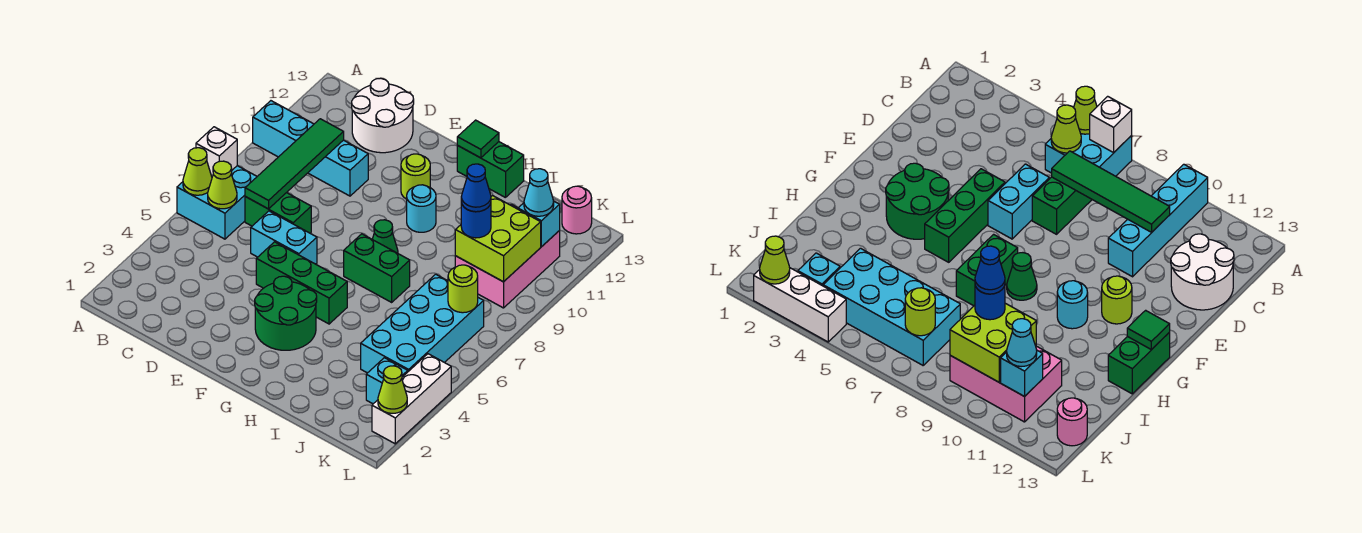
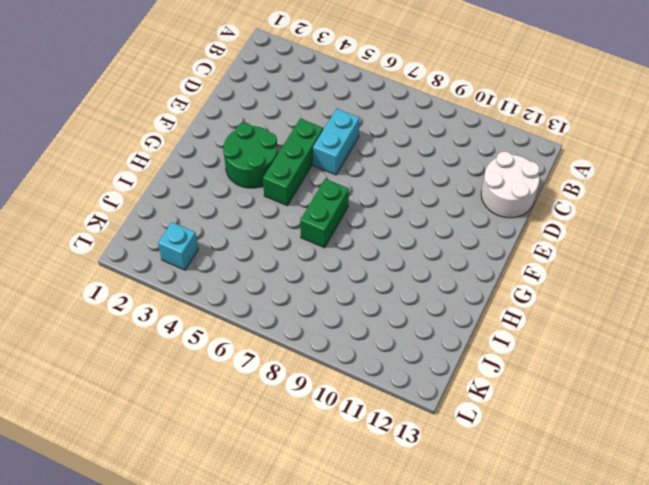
none -> cyan 2x2 brick [177,166,257,239]
none -> cyan 1x4 brick [253,101,368,196]
none -> green 1x2 brick [245,193,311,233]

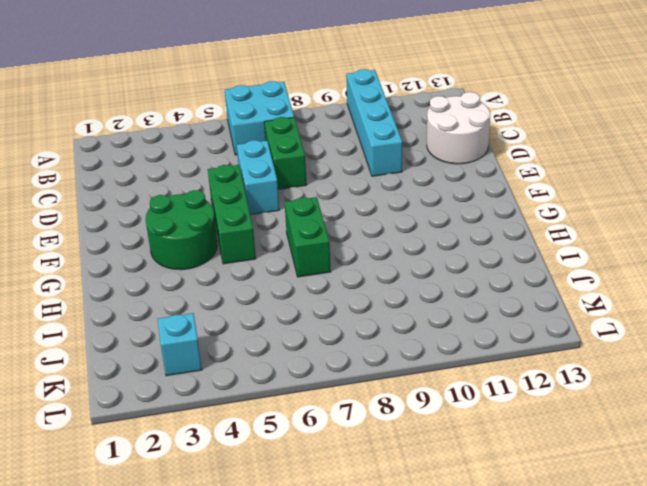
none -> lime 1x1 round brick [401,154,430,199]
none -> green 1x1 cone [372,220,398,253]
none -> cyan 1x1 round brick [407,185,436,232]

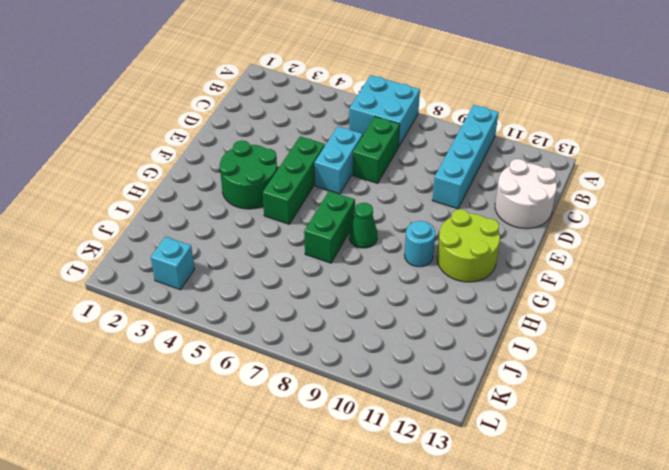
lime 2x2 round brick [437,209,500,282] -> lime 1x1 round brick [401,154,430,199]
none -> green 1x2 brick [457,142,524,198]
none -> cyan 2x4 brick [361,274,484,373]
none -> pink 2x3 brick [455,204,560,308]

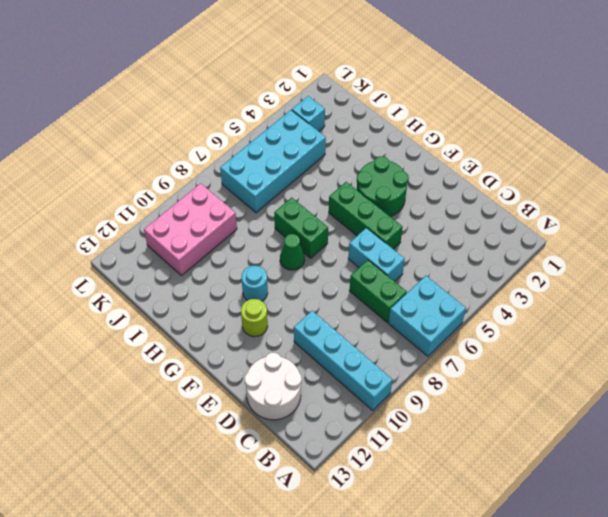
none -> green 1x2 brick [457,142,524,198]
none -> pink 1x1 round brick [562,186,592,234]
none -> white 1x3 brick [372,354,451,444]

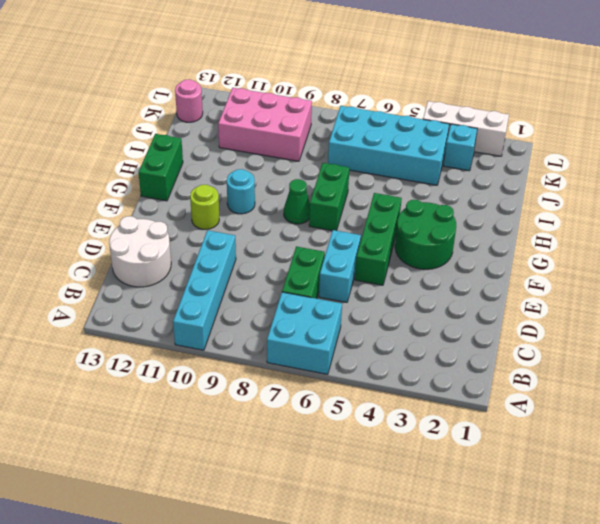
none -> lime 1x1 cone [183,148,212,195]
none -> white 1x1 brick [196,127,237,177]
none -> lime 1x1 cone [208,161,237,209]

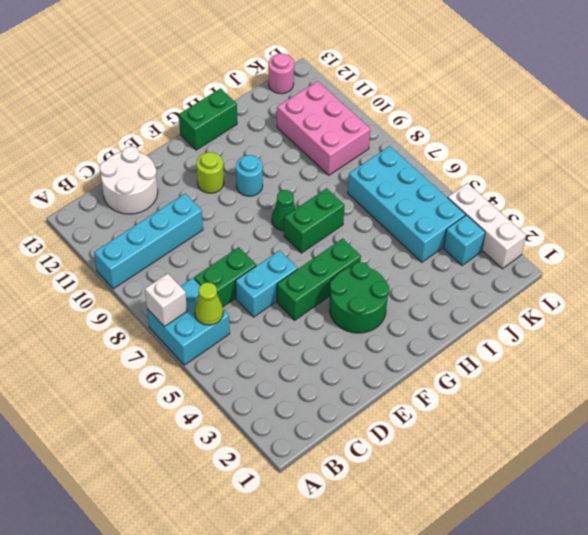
none -> lime 1x1 cone [183,148,212,195]
none -> green 1x4 tile [245,119,344,209]
none -> green 1x1 tile [457,120,499,158]

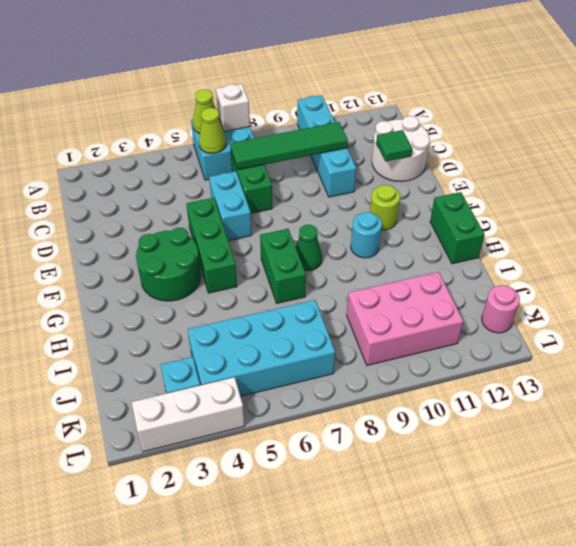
green 1x1 tile [376,130,412,162] -> green 1x1 tile moved to [457,120,499,158]
none -> lime 2x2 brick [455,195,541,282]
none -> lime 1x1 round brick [448,265,478,313]
none -> cyan 1x1 brick [518,201,560,247]

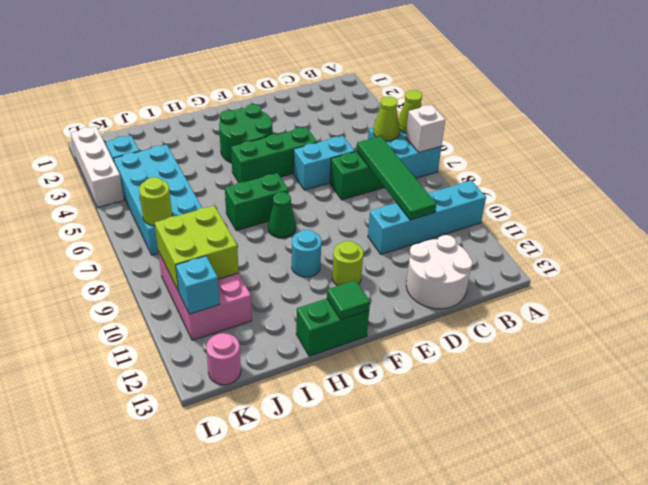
none -> lime 1x1 cone [378,366,407,413]
none -> blue 1x1 round brick [461,202,491,238]
none -> cyan 1x1 cone [524,169,554,216]

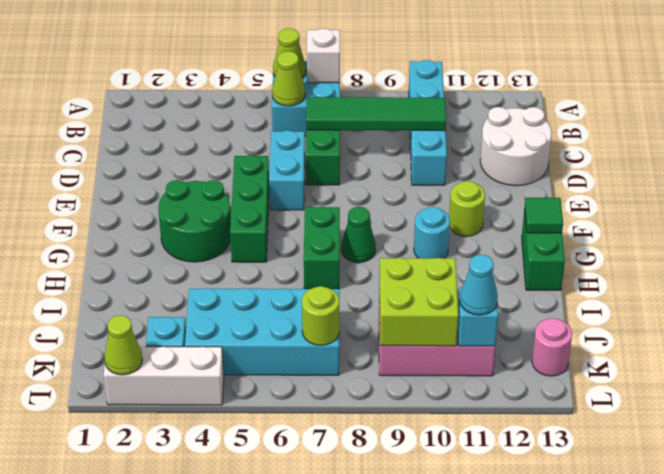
none -> blue 1x1 round brick [461,202,491,238]
none -> blue 1x1 cone [461,164,491,212]

